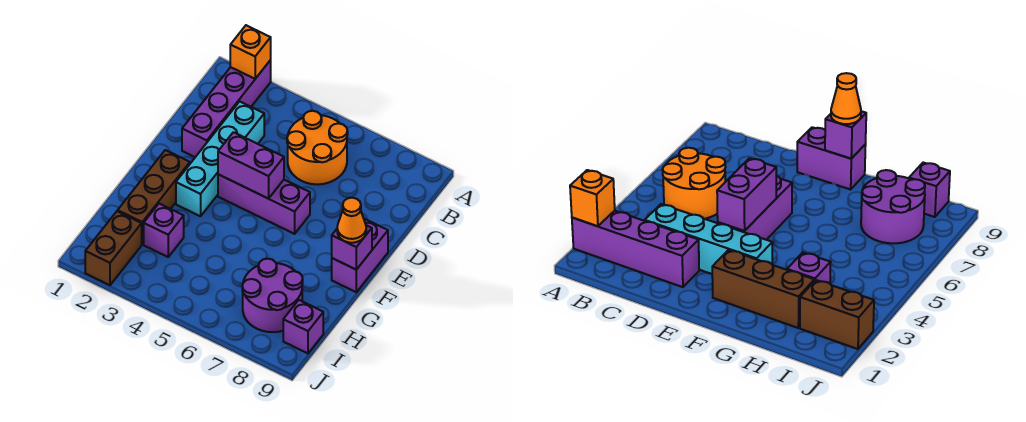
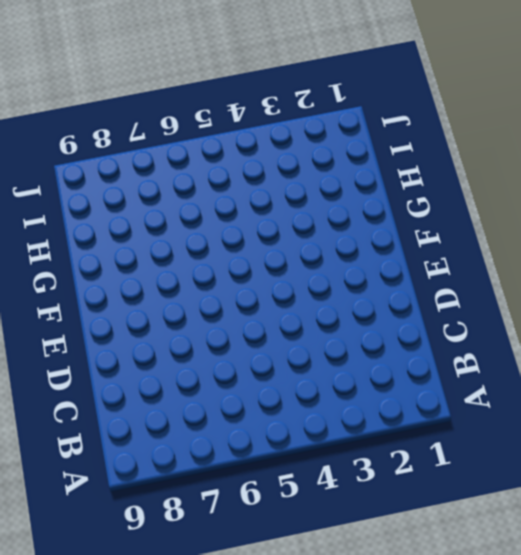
none -> purple 1x4 brick [182,60,271,157]
none -> orange 2x2 round brick [287,111,348,184]
none -> cyan 1x4 brick [176,101,264,216]

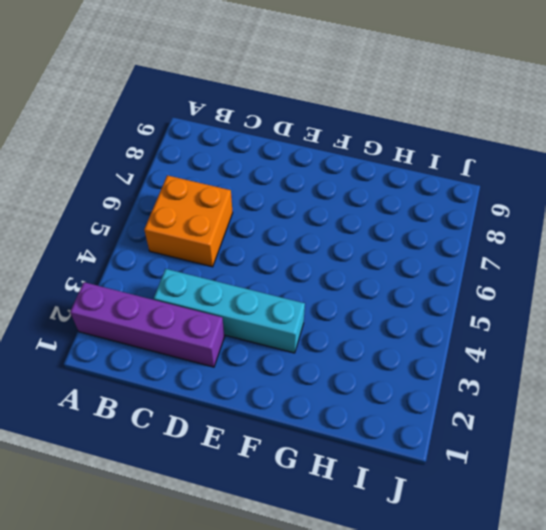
orange 2x2 brick [144,175,233,267] -> orange 2x2 round brick [287,111,348,184]
none -> purple 1x3 brick [218,174,310,234]
none -> purple 1x2 brick [332,219,388,292]
none -> brown 1x3 brick [118,150,190,244]

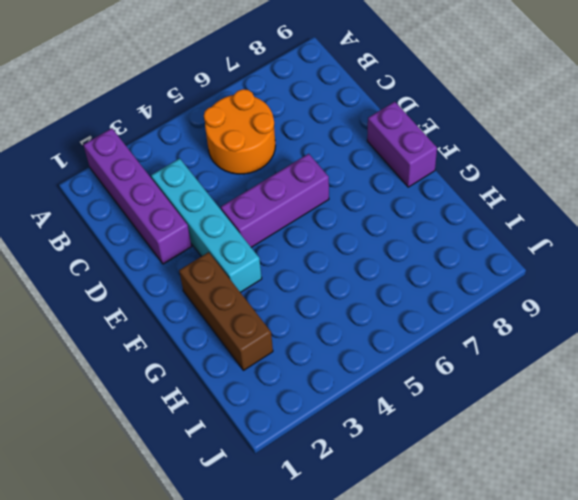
none -> purple 1x1 brick [144,204,184,257]
none -> purple 2x2 round brick [242,259,303,332]
none -> brown 1x2 brick [85,211,142,285]

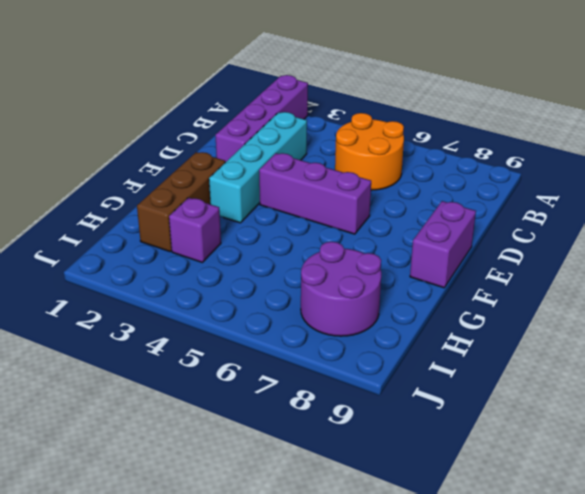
none -> brown 1x2 brick [85,211,142,285]
none -> purple 1x1 brick [283,300,323,353]
none -> orange 1x1 brick [230,25,271,79]

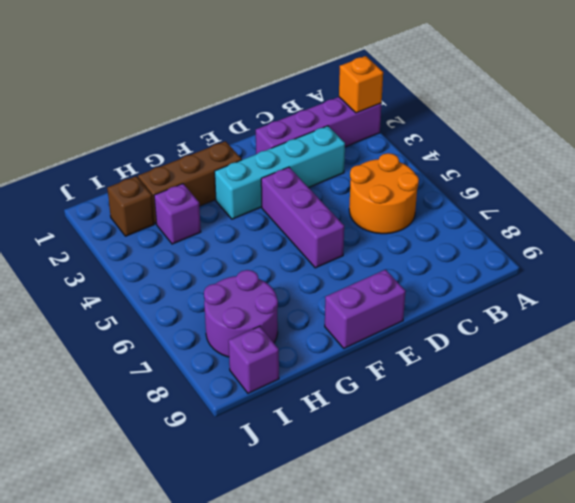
brown 1x1 brick [107,176,154,236] -> brown 1x2 brick [85,211,142,285]
none -> purple 1x2 brick [218,132,284,199]
none -> purple 1x1 brick [332,225,372,270]
none -> orange 1x1 cone [337,198,366,243]

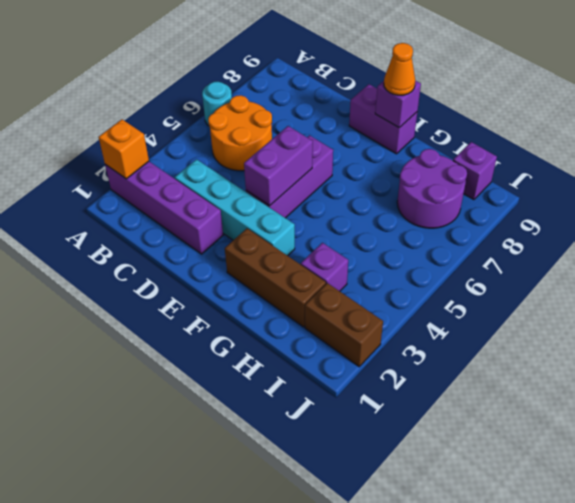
cyan 1x1 round brick [202,82,232,126] -> none

